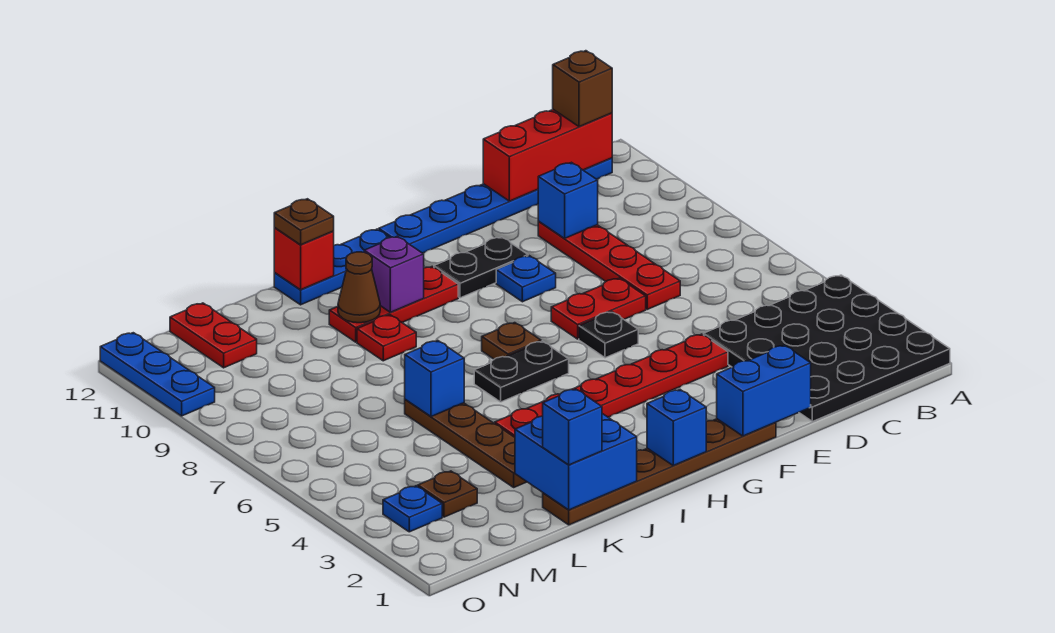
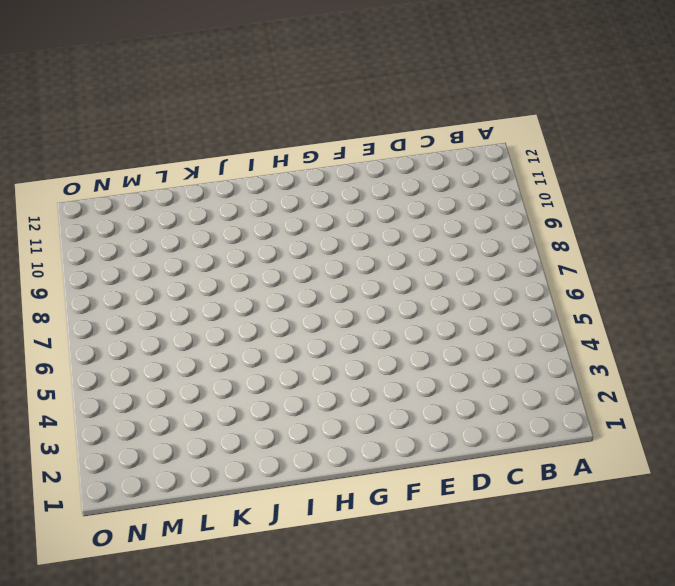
none -> black 4x4 plate [704,275,950,422]
none -> blue 1x6 plate [379,158,612,253]
none -> red 1x4 plate [538,222,680,309]
none -> red 1x6 plate [495,334,728,437]

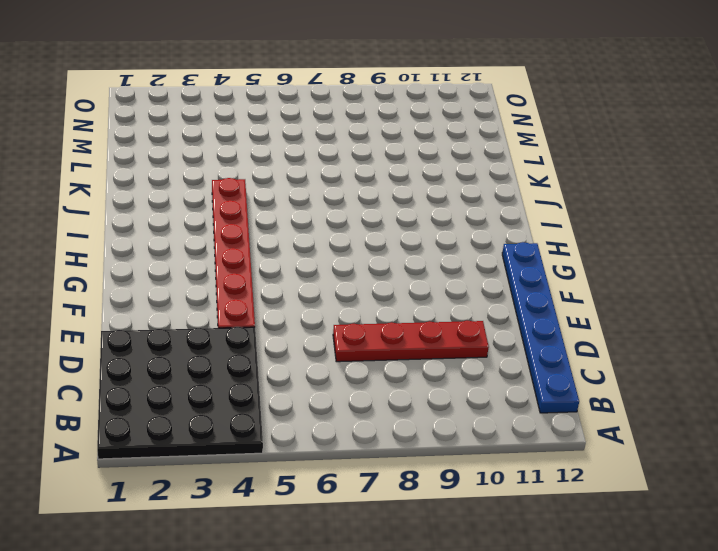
none -> red 1x2 plate [551,278,646,339]
none -> brown 1x6 plate [543,419,776,525]
none -> black 1x1 plate [579,312,638,358]
none -> blue 1x1 plate [496,256,556,302]

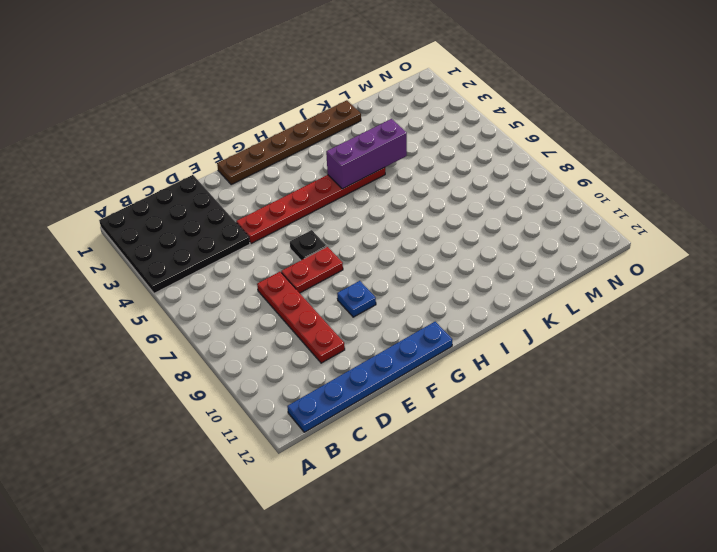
purple 1x3 brick [326,119,407,189] -> none
none -> black 1x2 plate [434,237,528,298]
none -> black 1x2 plate [474,341,569,402]
none -> brown 1x1 plate [482,323,541,359]
none -> red 1x3 plate [329,267,458,342]

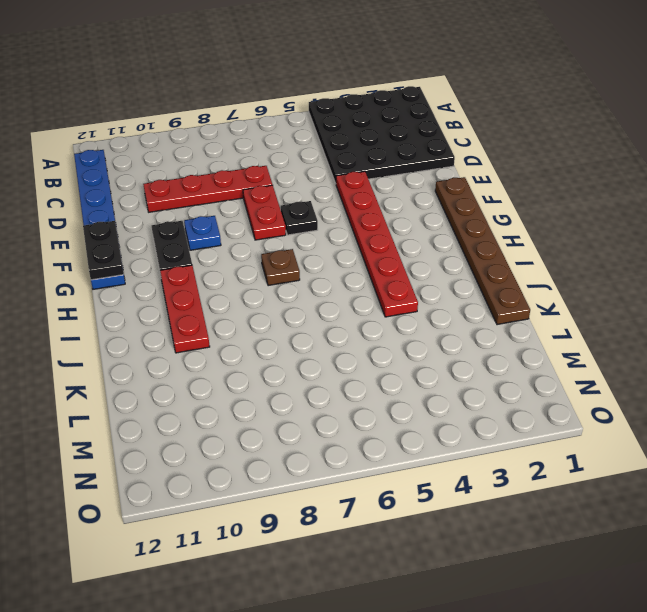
black 1x2 plate [83,221,124,280] -> black 1x2 plate moved to [474,341,569,402]
none -> blue 1x3 plate [274,229,389,305]
none -> red 1x1 plate [357,315,416,361]
none -> brown 1x4 plate [405,399,527,487]
none -> brown 1x1 plate [418,471,477,517]

